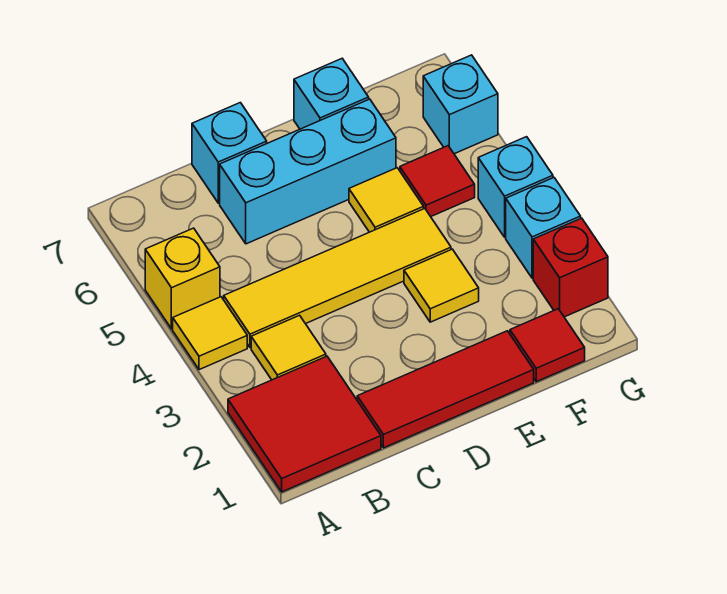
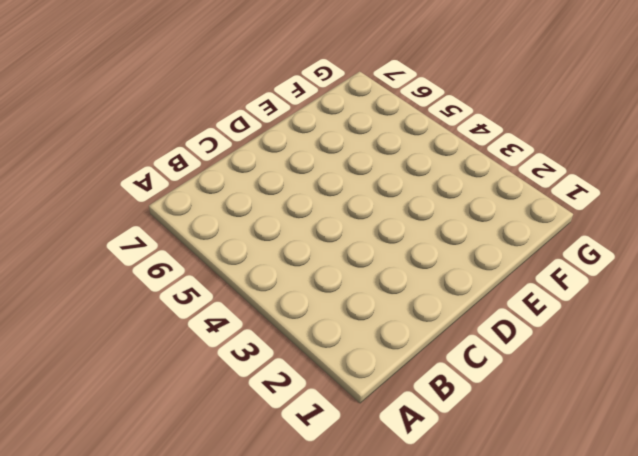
none -> red 2x2 tile [228,356,381,492]
none -> yellow 1x1 tile [173,297,247,370]
none -> yellow 1x1 brick [145,228,220,329]

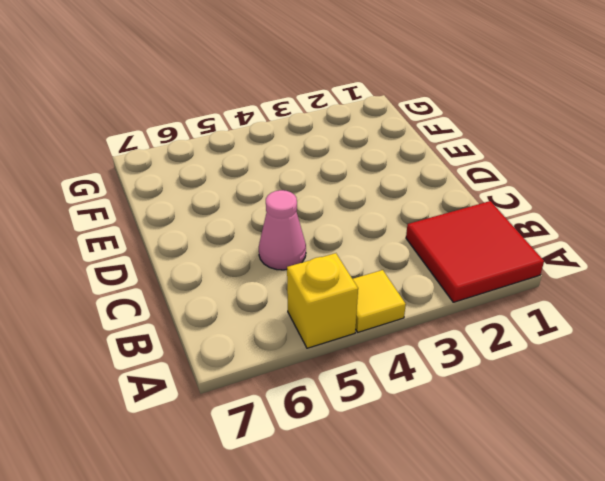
pink 1x1 cone [259,190,306,270] -> none
none -> yellow 1x1 tile [251,315,326,380]
none -> yellow 1x4 tile [224,209,451,348]
none -> red 1x3 tile [357,331,534,448]

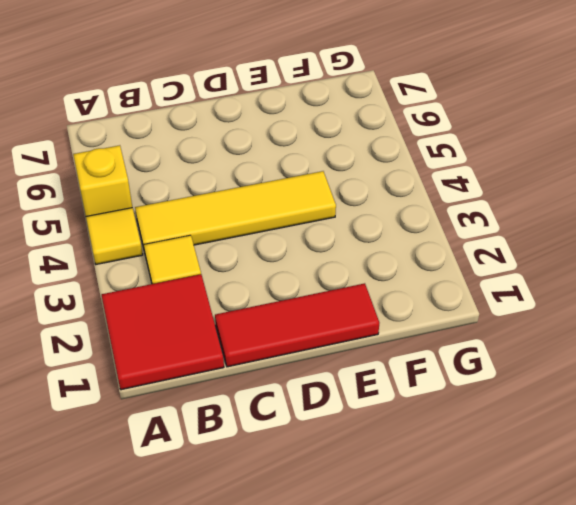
none -> cyan 1x3 brick [220,99,396,244]
none -> cyan 1x1 brick [192,103,267,203]
none -> yellow 1x1 tile [404,249,479,322]

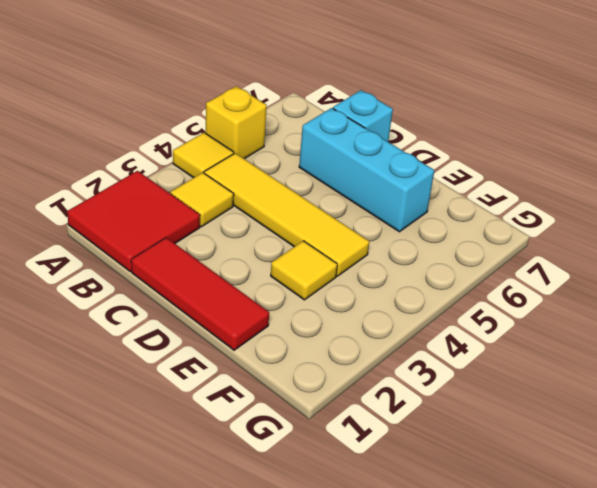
none -> yellow 1x1 tile [349,168,424,232]
none -> cyan 1x1 brick [294,59,369,129]
none -> red 1x1 tile [510,309,585,382]

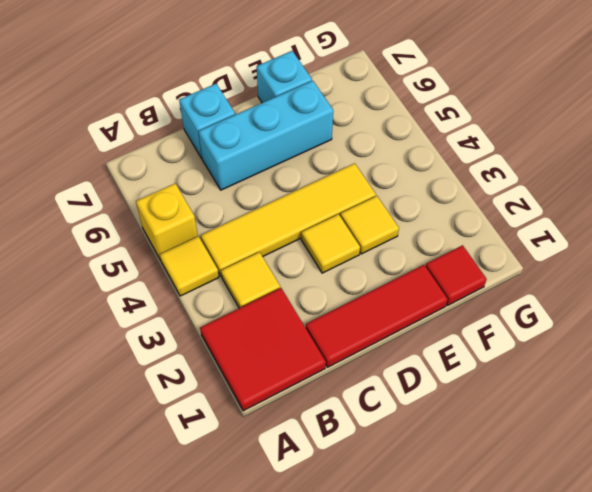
yellow 1x1 tile [301,214,360,273] -> yellow 1x1 tile moved to [349,168,424,232]
none -> red 1x1 tile [400,146,475,217]
none -> red 1x1 brick [533,218,608,317]
none -> cyan 1x1 brick [506,178,581,278]

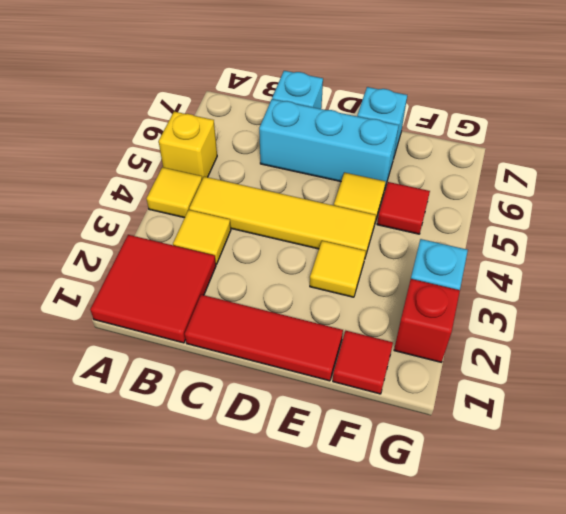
none -> cyan 1x1 brick [478,137,553,237]
none -> cyan 1x1 brick [423,55,498,154]

